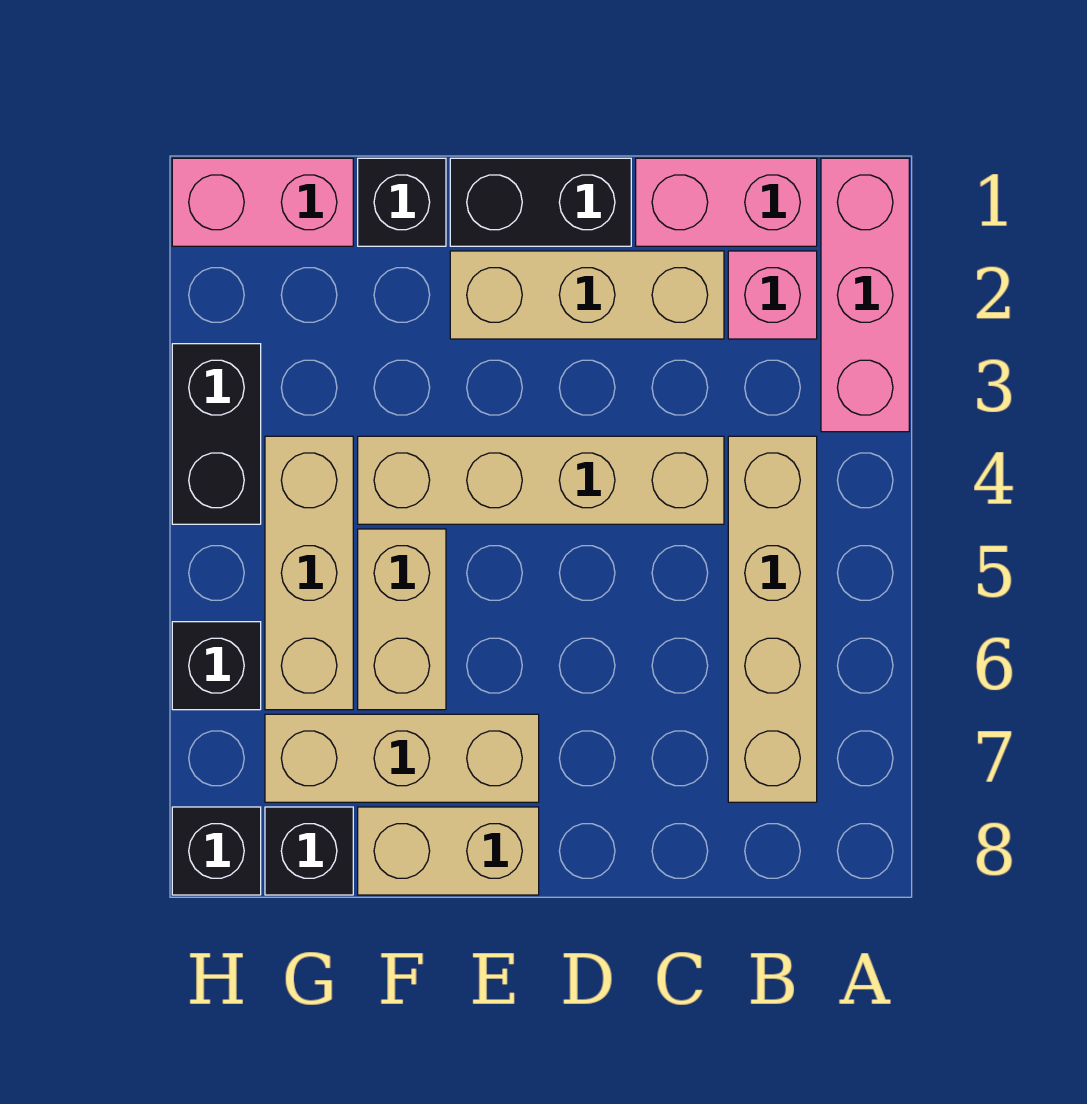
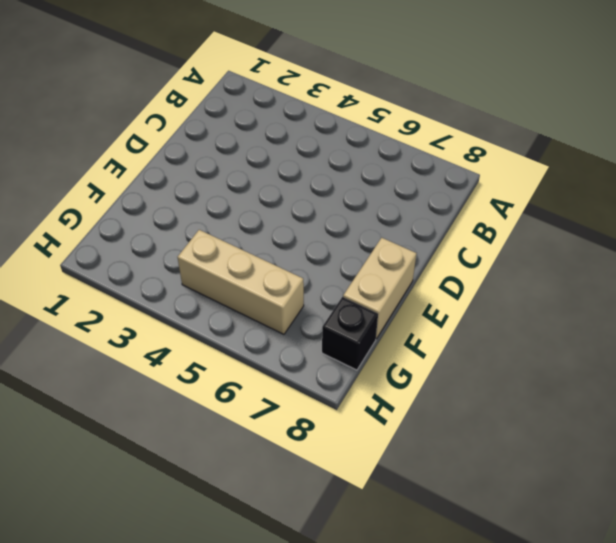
none -> pink 1x3 brick [821,158,909,432]
none -> pink 1x2 brick [636,158,817,246]
none -> pink 1x1 brick [728,251,817,339]

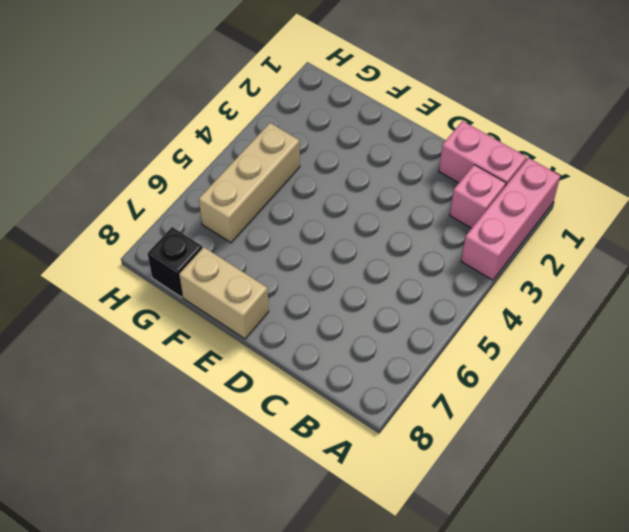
none -> tan 1x4 brick [728,436,817,802]
none -> tan 1x3 brick [450,251,724,339]
none -> tan 1x4 brick [358,436,724,524]

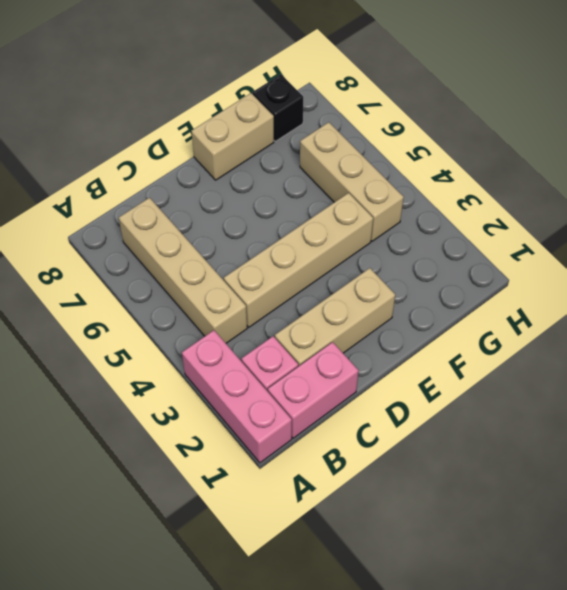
none -> black 1x2 brick [450,158,631,246]
none -> tan 1x3 brick [265,714,539,802]
none -> black 1x1 brick [358,158,446,246]

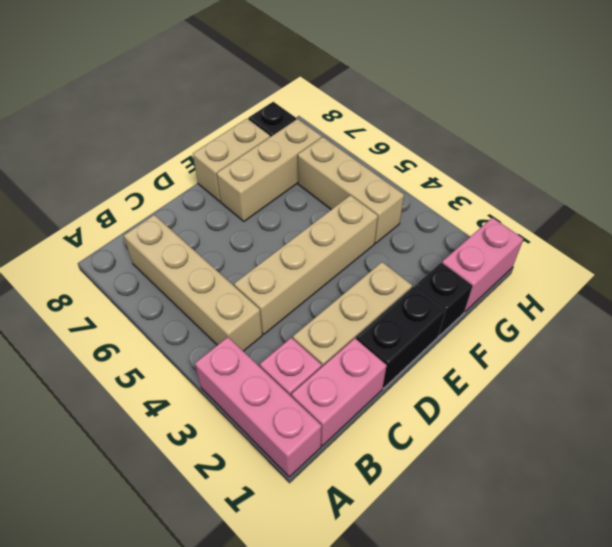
none -> tan 1x2 brick [358,529,446,710]
none -> black 1x2 brick [172,344,261,524]
none -> black 1x1 brick [172,622,261,710]

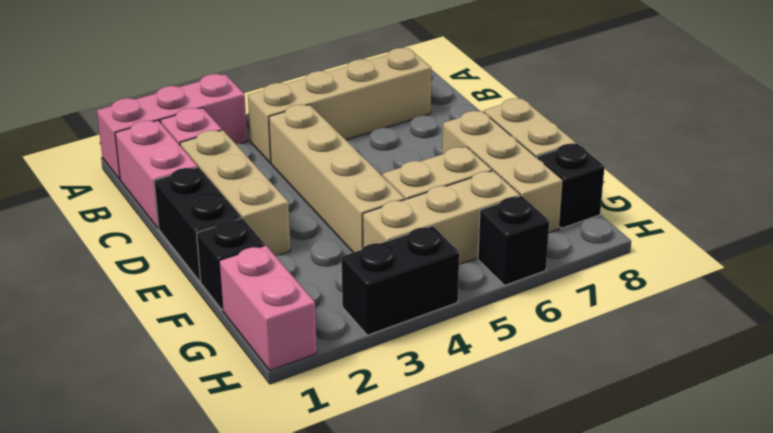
none -> black 1x1 brick [172,807,261,895]

